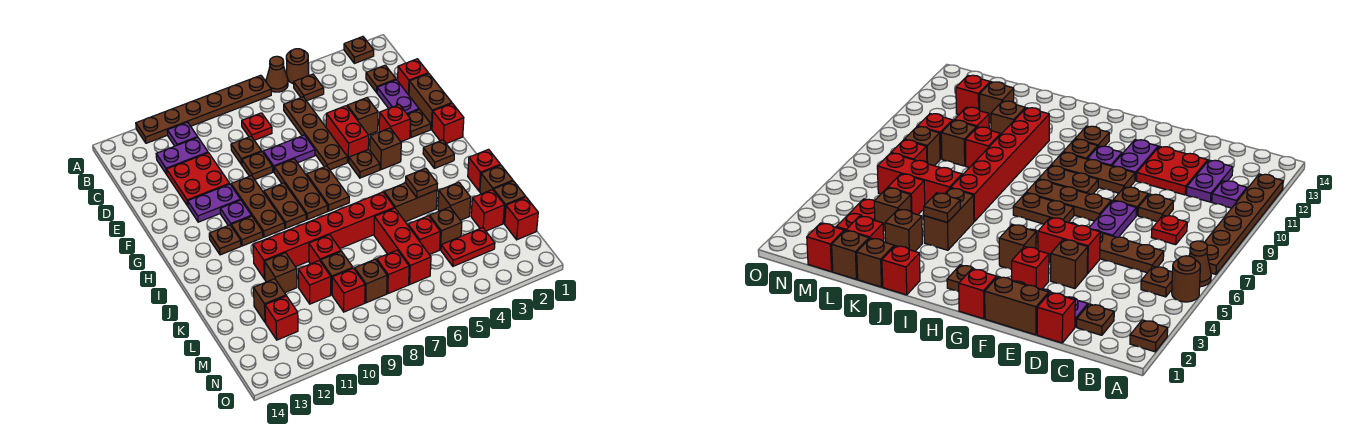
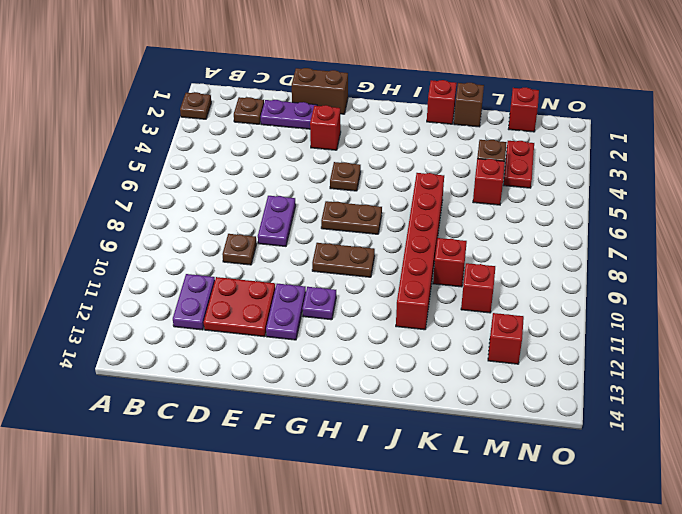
none -> brown 1x1 round brick [286,49,309,84]
none -> brown 1x1 cone [266,56,288,92]
none -> brown 1x6 plate [136,75,271,143]
none -> brown 1x1 plate [294,74,324,101]

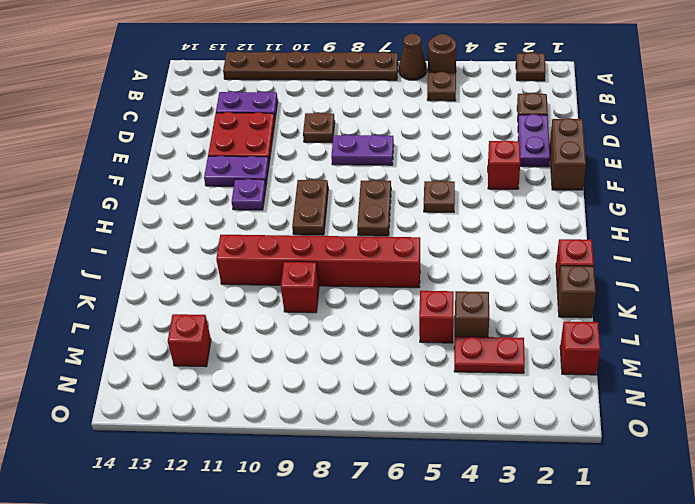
none -> purple 1x1 plate [167,122,198,146]
none -> brown 1x4 plate [284,97,347,170]
none -> red 1x1 plate [242,113,272,140]
none -> red 1x1 brick [398,59,428,95]

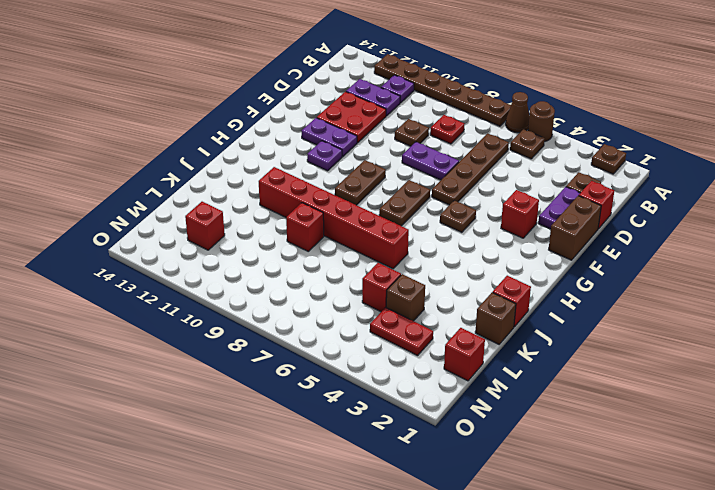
none -> brown 1x1 brick [347,98,378,135]
none -> red 1x2 brick [326,106,369,162]
none -> brown 1x1 plate [242,152,273,180]
none -> brown 1x1 plate [407,110,431,138]

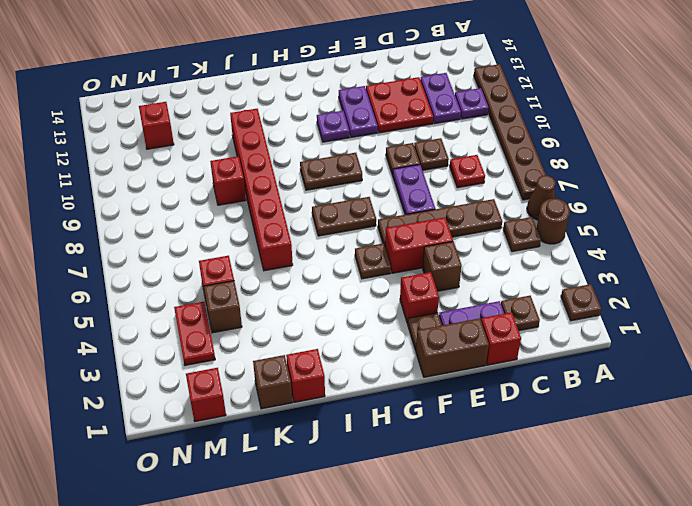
none -> brown 1x3 plate [274,159,328,220]
none -> brown 1x3 plate [231,176,285,237]
none -> red 1x1 brick [432,103,464,144]
none -> brown 1x1 brick [370,128,401,170]

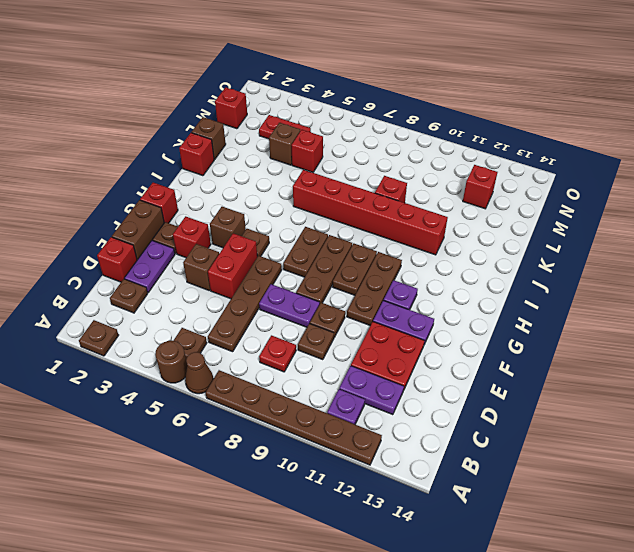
none -> brown 1x1 plate [423,140,454,168]
none -> brown 1x1 plate [231,216,263,246]
none -> brown 1x1 plate [209,225,241,255]
none -> brown 1x2 brick [384,183,437,222]

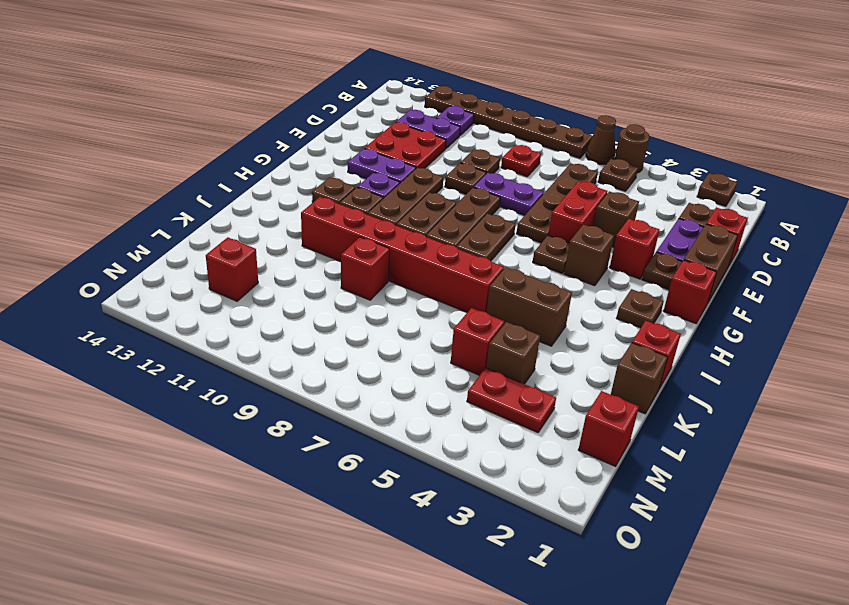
none -> brown 1x1 brick [438,182,471,220]
none -> red 1x3 brick [374,208,431,284]
none -> brown 1x1 brick [264,253,297,293]
none -> brown 1x1 brick [493,181,526,223]

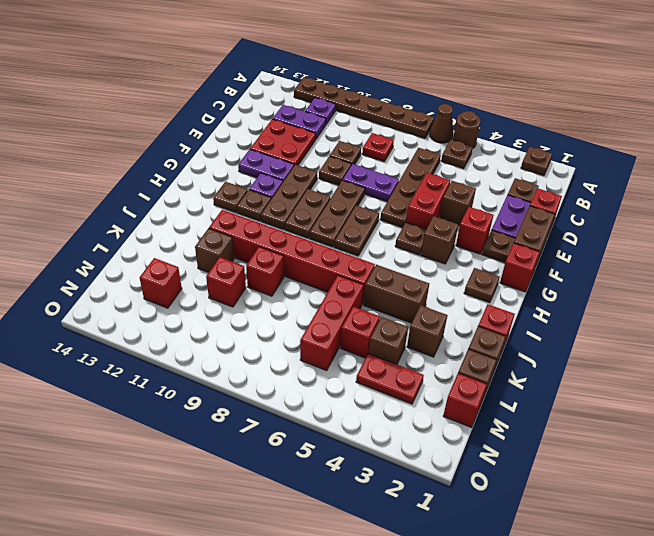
none -> red 1x1 brick [471,190,504,231]
none -> brown 1x1 brick [321,251,353,295]
none -> brown 1x1 brick [253,279,286,323]
none -> red 1x1 brick [377,250,409,294]

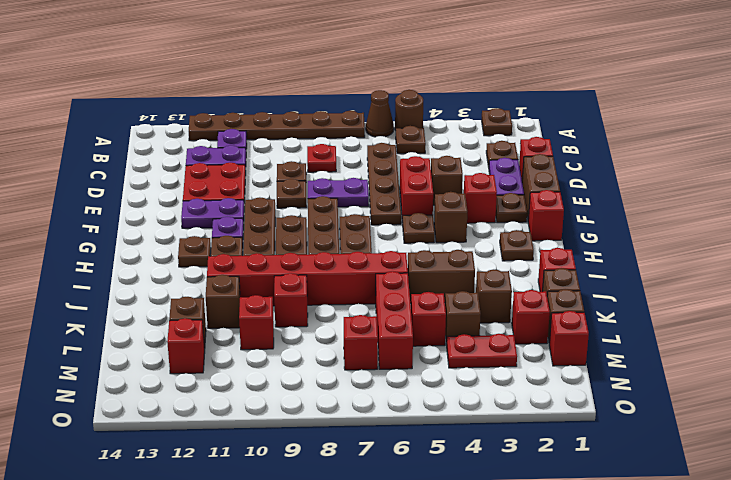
none -> brown 1x1 brick [321,251,353,295]
none -> brown 1x1 brick [355,259,387,303]
none -> red 1x1 brick [332,268,365,312]
none -> brown 1x1 plate [405,168,437,198]

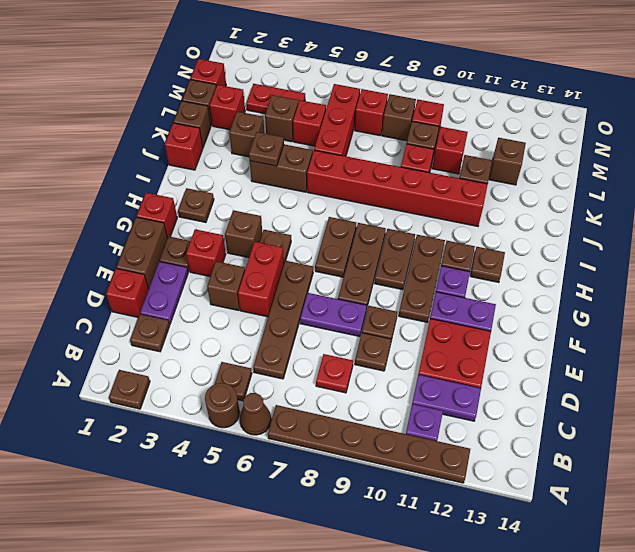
none -> red 1x1 brick [265,296,298,340]

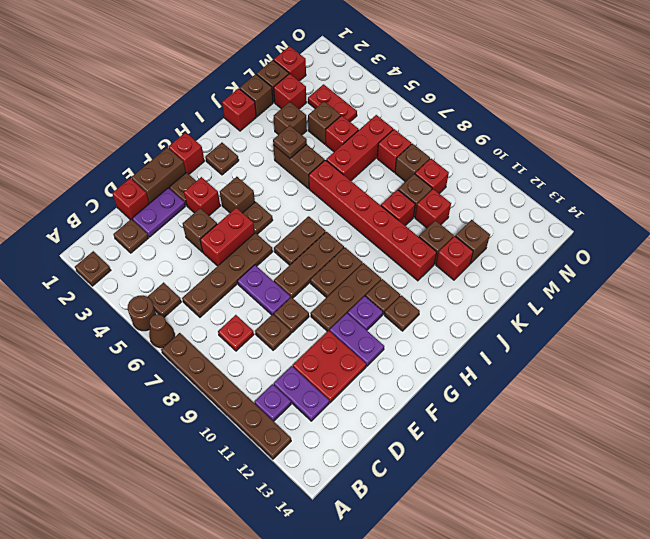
red 1x1 brick [436,236,473,280] -> red 1x1 brick moved to [265,296,298,340]

